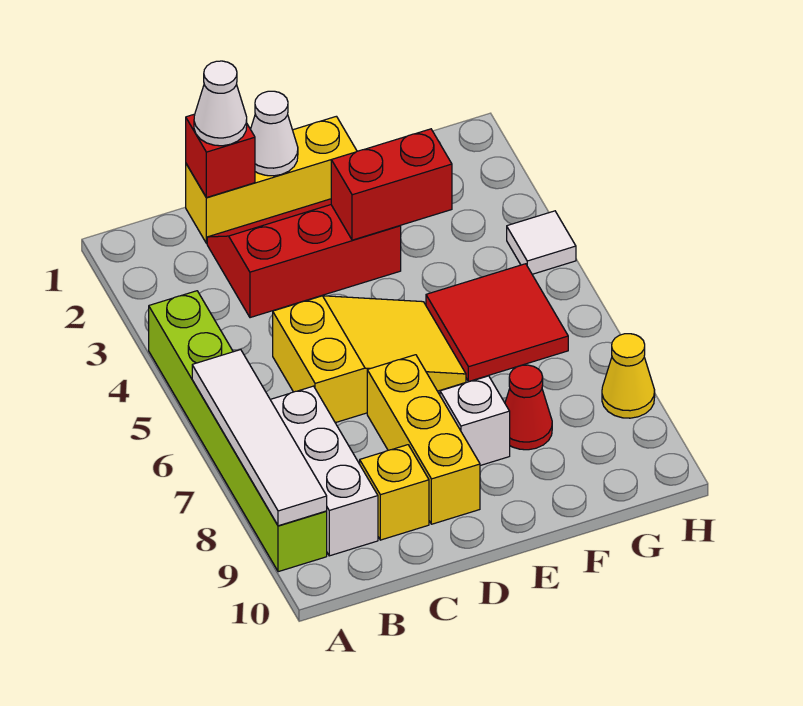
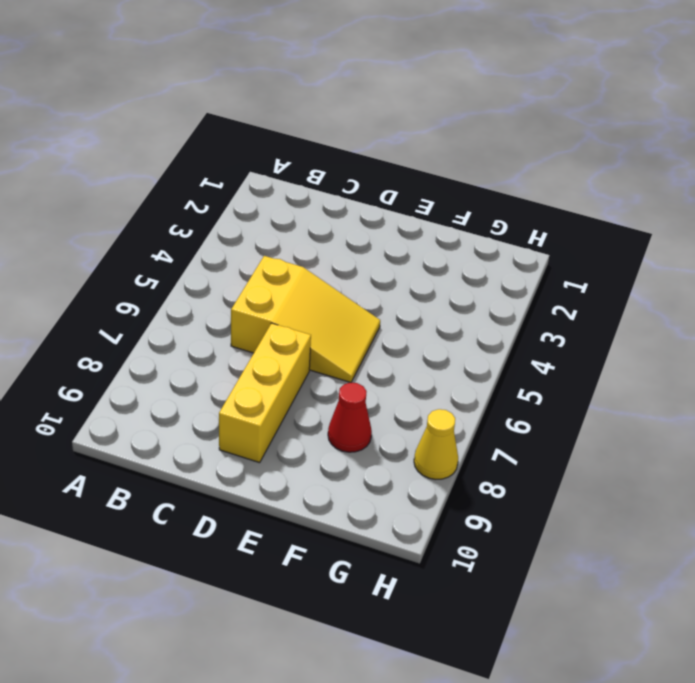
none -> lime 1x6 brick [149,291,327,572]
none -> white 1x3 brick [270,386,378,556]
none -> yellow 1x3 brick [186,116,357,243]

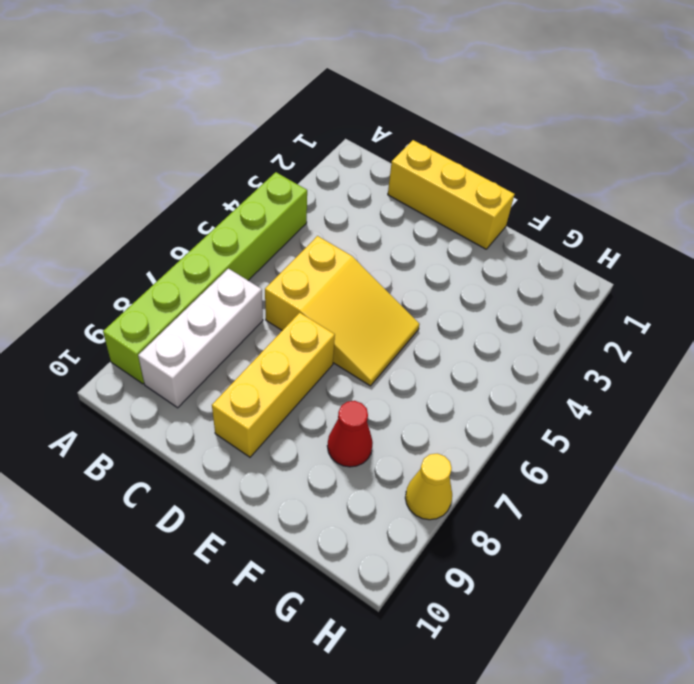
none -> red 2x3 slope [207,199,401,318]
none -> yellow 1x1 brick [360,445,429,540]
none -> white 1x1 brick [440,376,510,466]

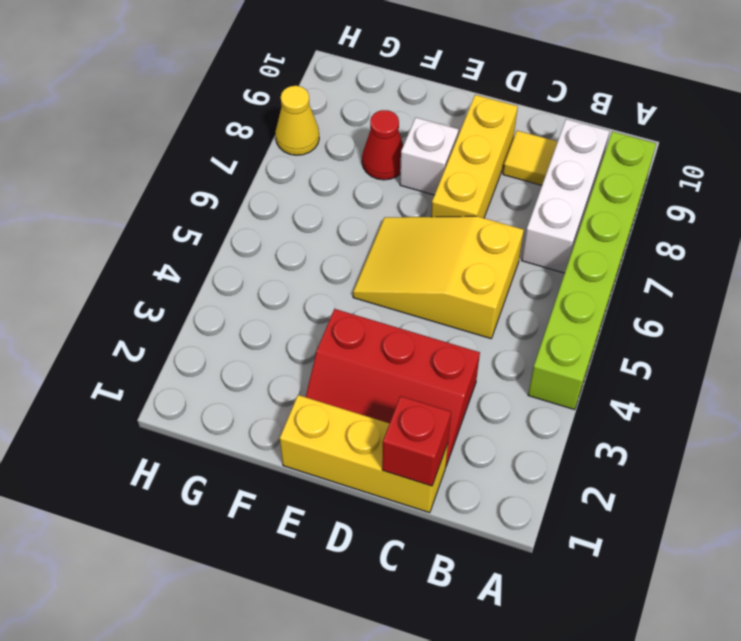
yellow 1x1 tile [503,131,558,185] -> yellow 1x1 brick [360,445,429,540]
none -> red 2x2 tile [426,264,568,382]
none -> white 1x1 tile [507,211,576,274]
none -> white 1x4 tile [192,350,327,526]

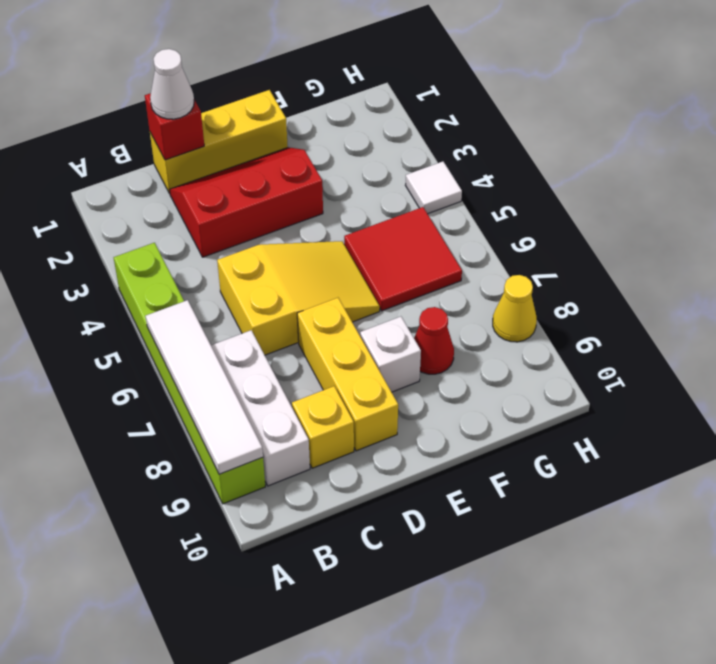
none -> white 1x1 cone [251,91,298,176]
none -> red 1x2 brick [331,129,452,240]

